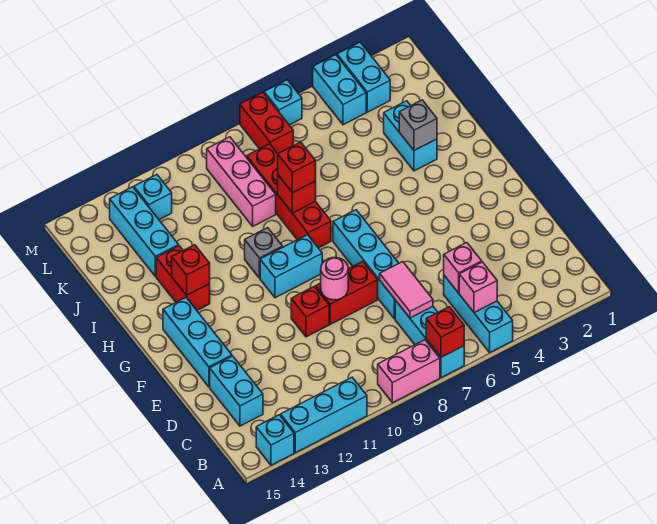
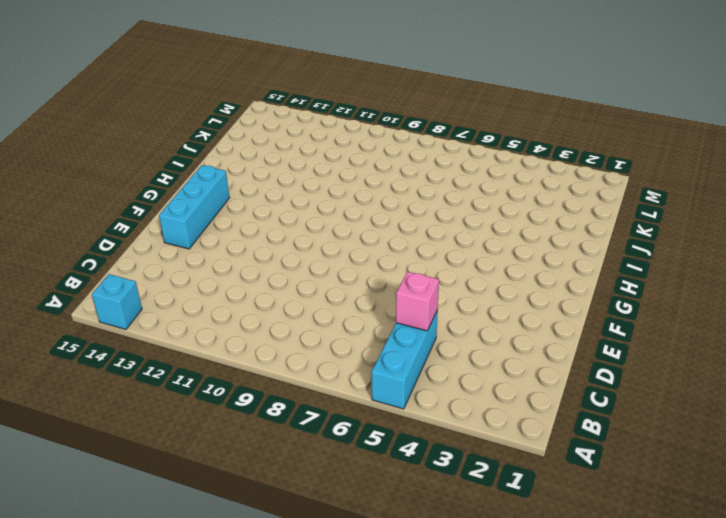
none -> cyan 1x3 brick [395,300,464,378]
none -> pink 1x2 brick [378,340,440,403]
none -> cyan 1x3 brick [281,377,367,453]
none -> cyan 1x2 brick [210,356,263,426]

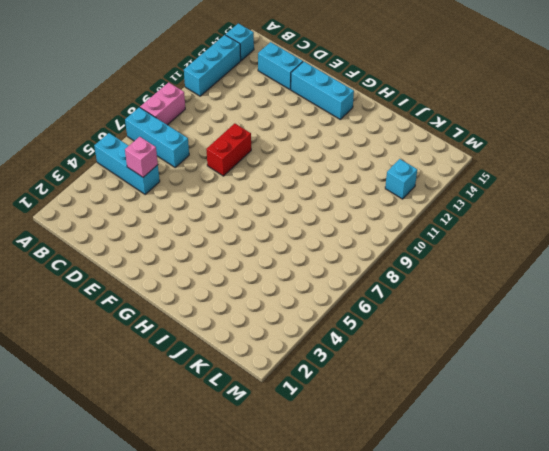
none -> cyan 1x4 brick [333,210,399,319]
none -> red 1x1 brick [291,286,329,337]
none -> cyan 1x2 brick [260,235,322,298]
none -> red 1x4 brick [247,144,331,248]

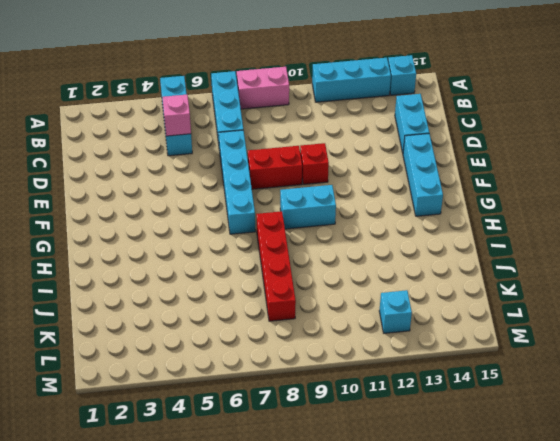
none -> grey 1x1 brick [245,228,283,278]
none -> red 1x2 brick [156,246,210,310]
none -> cyan 1x2 brick [384,101,437,171]
none -> pink 1x3 brick [207,137,276,226]

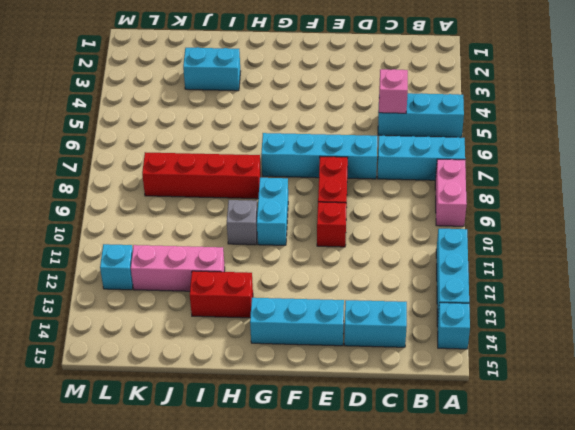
pink 1x3 brick [131,245,225,291] -> pink 1x3 brick moved to [207,137,276,226]
none -> cyan 1x3 brick [110,187,179,277]
none -> cyan 1x2 brick [337,42,390,112]
none -> cyan 1x2 brick [313,55,366,125]
none -> red 1x2 brick [240,92,293,153]

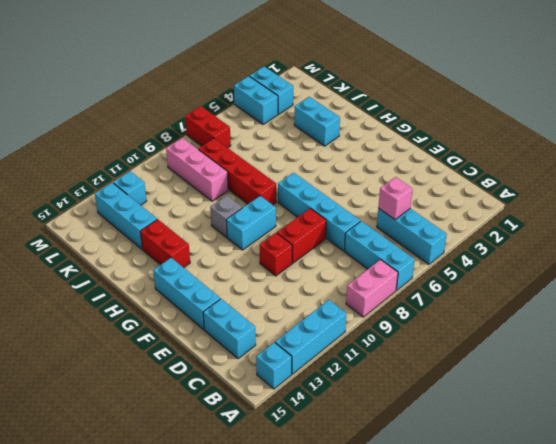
none -> cyan 1x1 brick [264,80,302,125]
none -> red 1x1 brick [426,307,464,357]
none -> pink 1x1 brick [459,262,497,313]
none -> pink 1x2 tile [380,262,433,318]

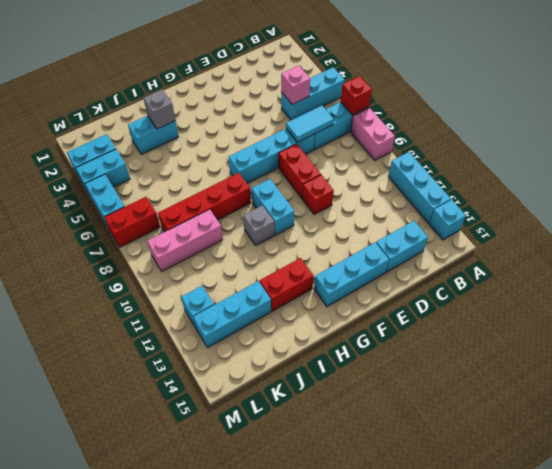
cyan 1x2 tile [286,106,334,142] -> pink 1x2 tile [380,262,433,318]
cyan 1x2 brick [85,174,125,229] -> cyan 1x1 brick [264,80,302,125]
none -> pink 1x1 brick [459,262,497,313]
none -> pink 1x1 round brick [321,258,348,300]
none -> red 1x1 brick [172,245,210,295]
none -> red 1x1 brick [278,175,316,213]

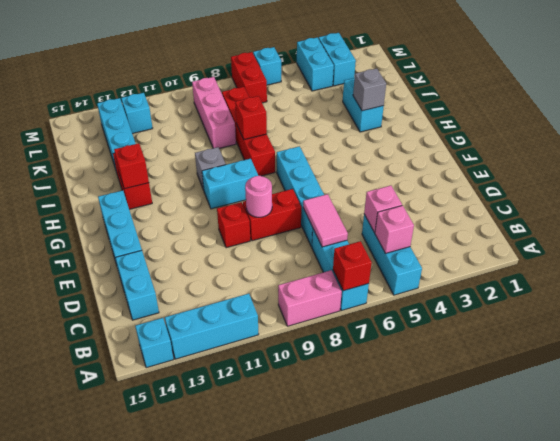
none -> red 1x1 brick [278,142,316,193]

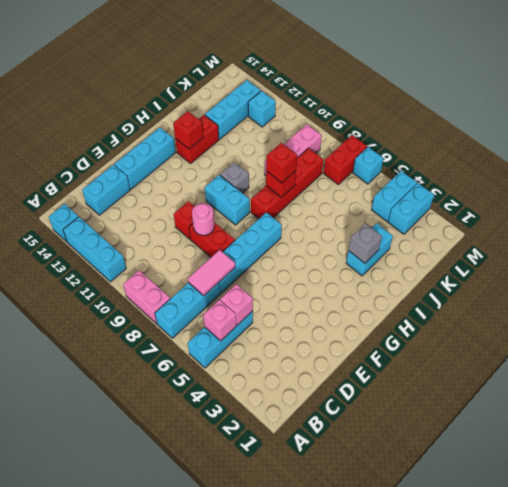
none -> red 1x1 brick [426,307,464,357]

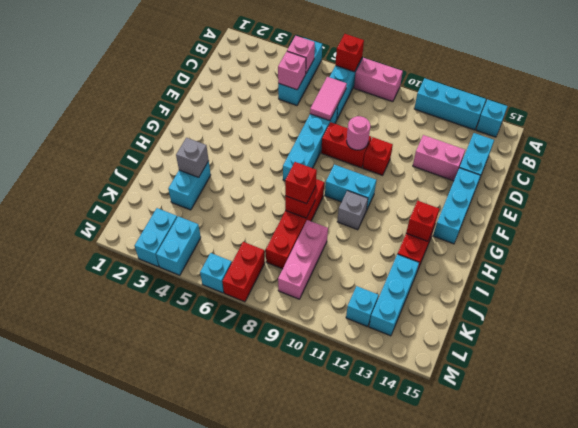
pink 1x2 brick [413,135,465,181] -> none

